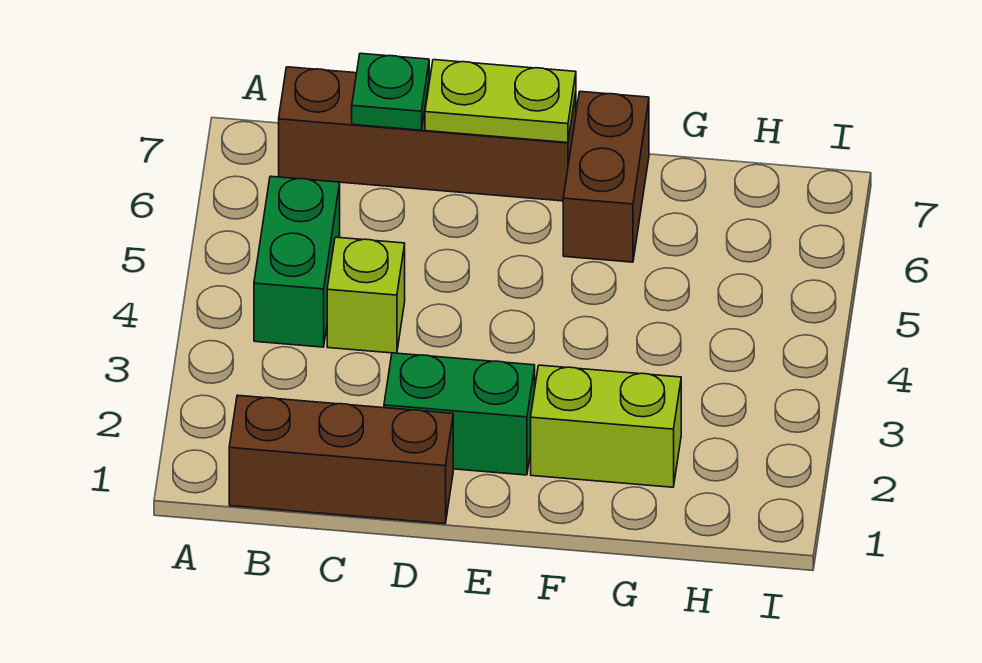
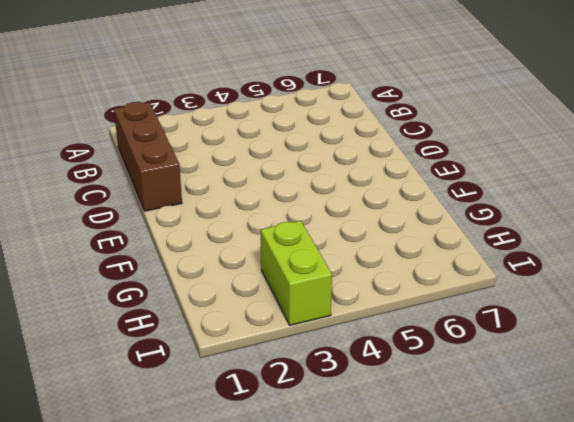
lime 1x2 brick [261,221,332,325] -> lime 1x2 brick moved to [531,365,681,487]
none -> green 1x2 brick [254,176,340,347]
none -> brown 1x4 brick [279,67,576,201]

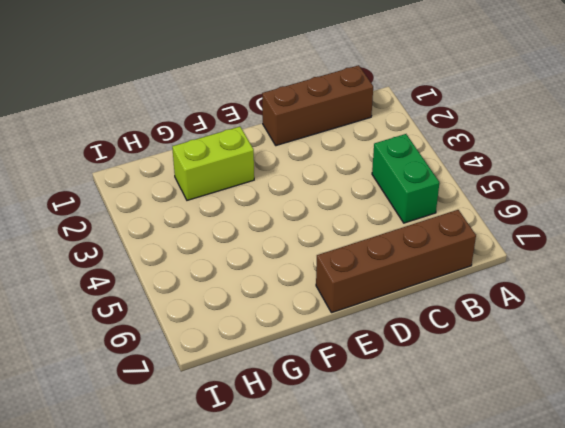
none -> lime 1x1 brick [327,237,405,353]
none -> green 1x2 brick [384,353,535,475]

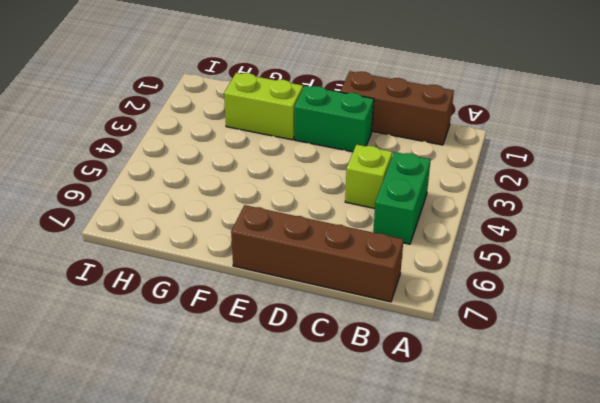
none -> brown 1x2 brick [563,91,649,262]
none -> green 1x1 plate [352,53,429,130]

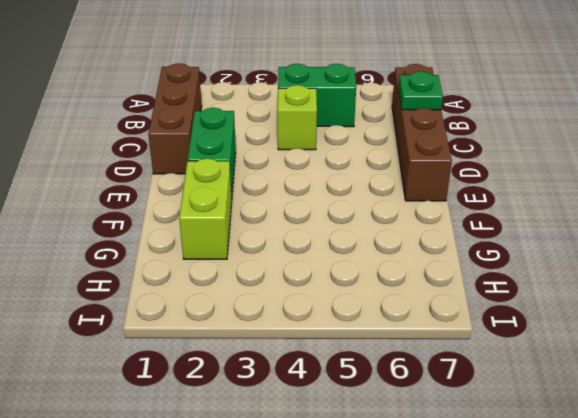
none -> brown 1x2 brick [563,91,649,262]
none -> lime 1x2 plate [425,60,576,143]

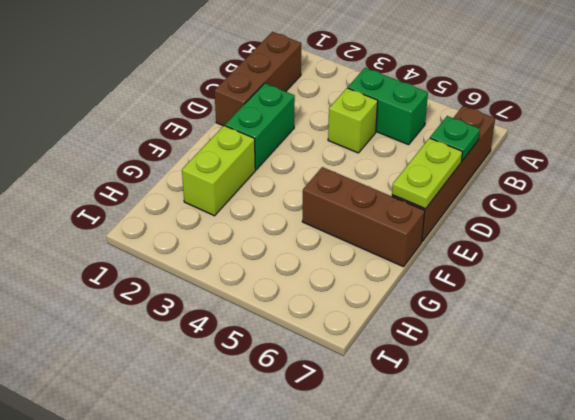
brown 1x3 brick [302,167,425,267] -> brown 1x2 brick [563,91,649,262]

